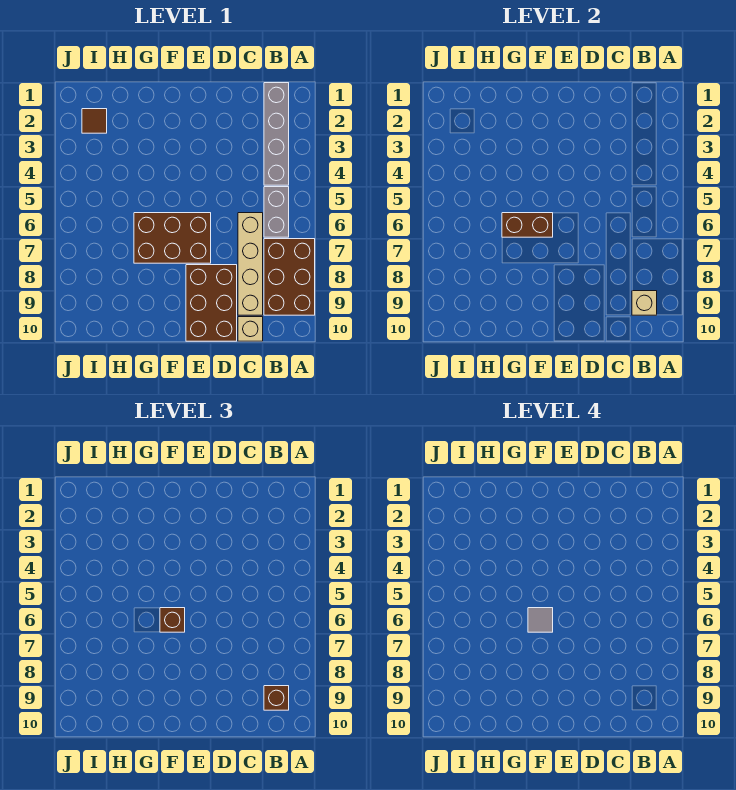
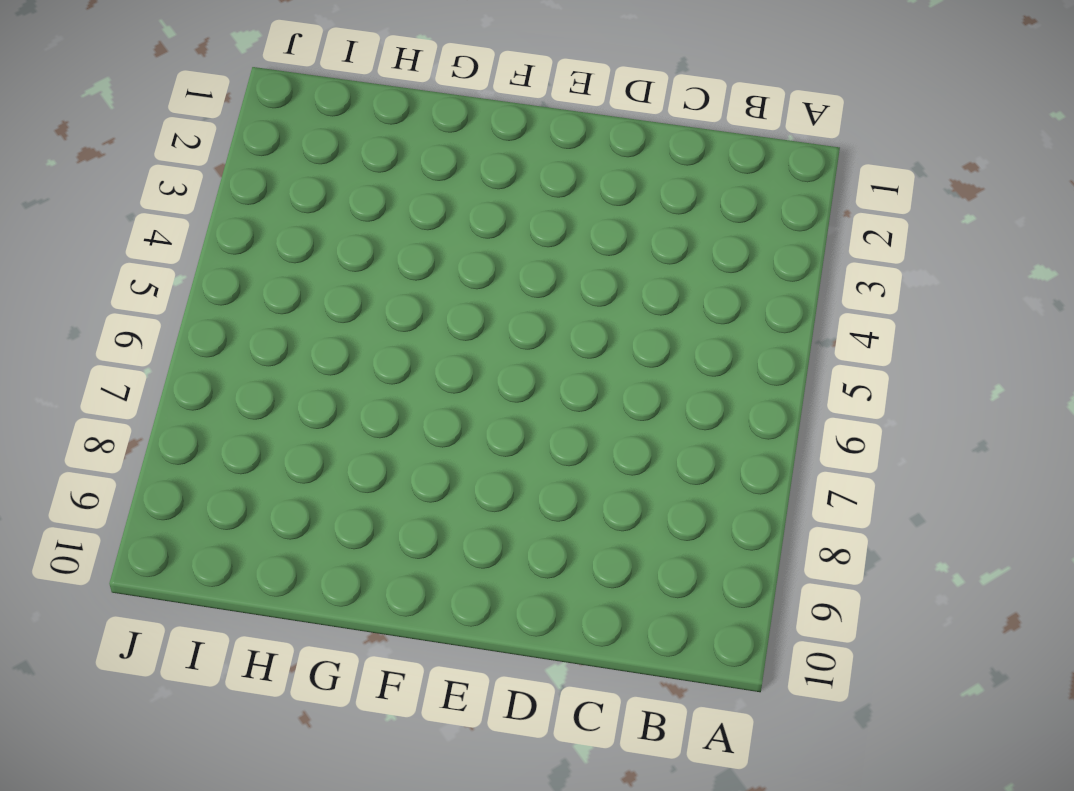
none -> brown 2x3 brick [264,239,315,315]
none -> grey 1x4 brick [264,83,289,185]
none -> grey 1x2 brick [264,187,289,237]

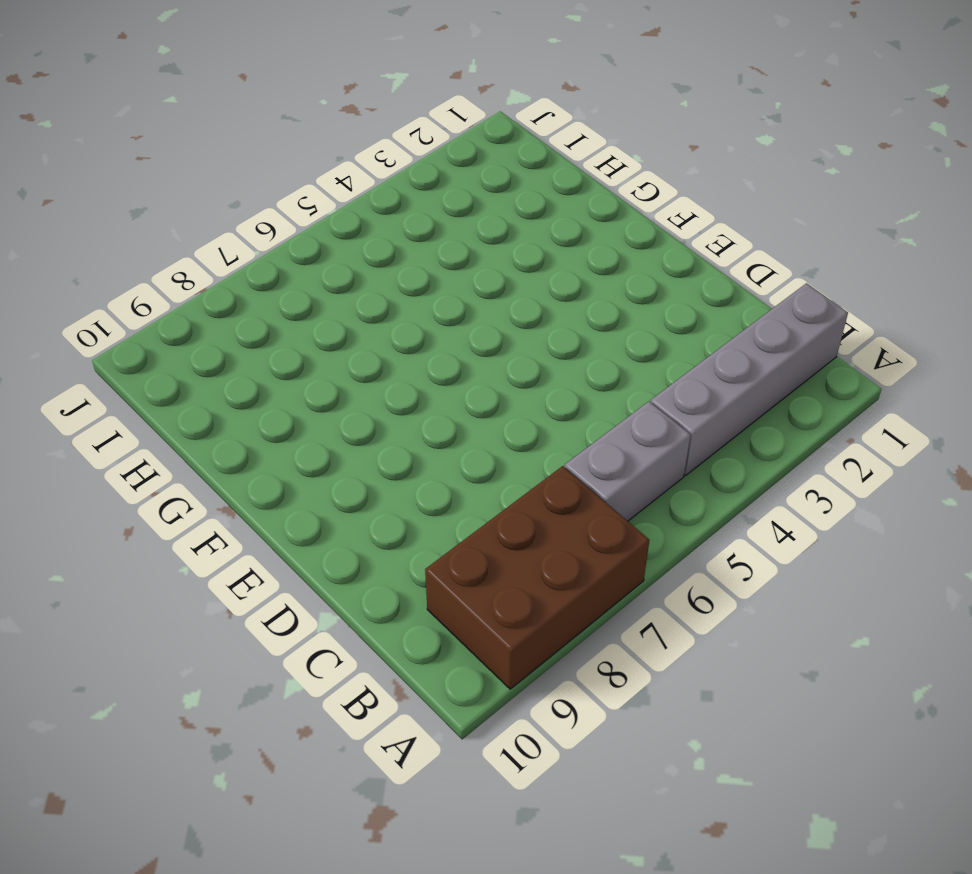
none -> tan 1x4 brick [238,213,263,315]
none -> tan 1x1 brick [238,317,263,341]
none -> brown 2x3 brick [186,265,237,341]

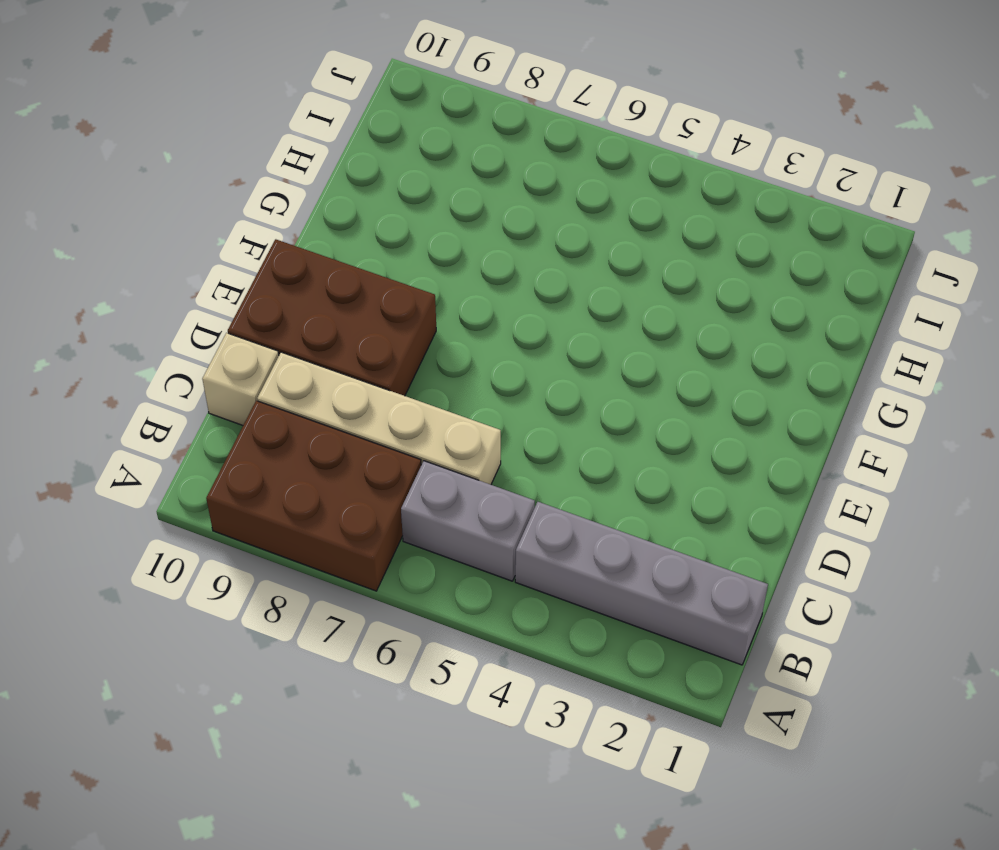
none -> brown 2x3 brick [134,213,211,263]
none -> brown 1x1 tile [82,109,107,133]
none -> tan 1x1 brick [632,291,657,315]

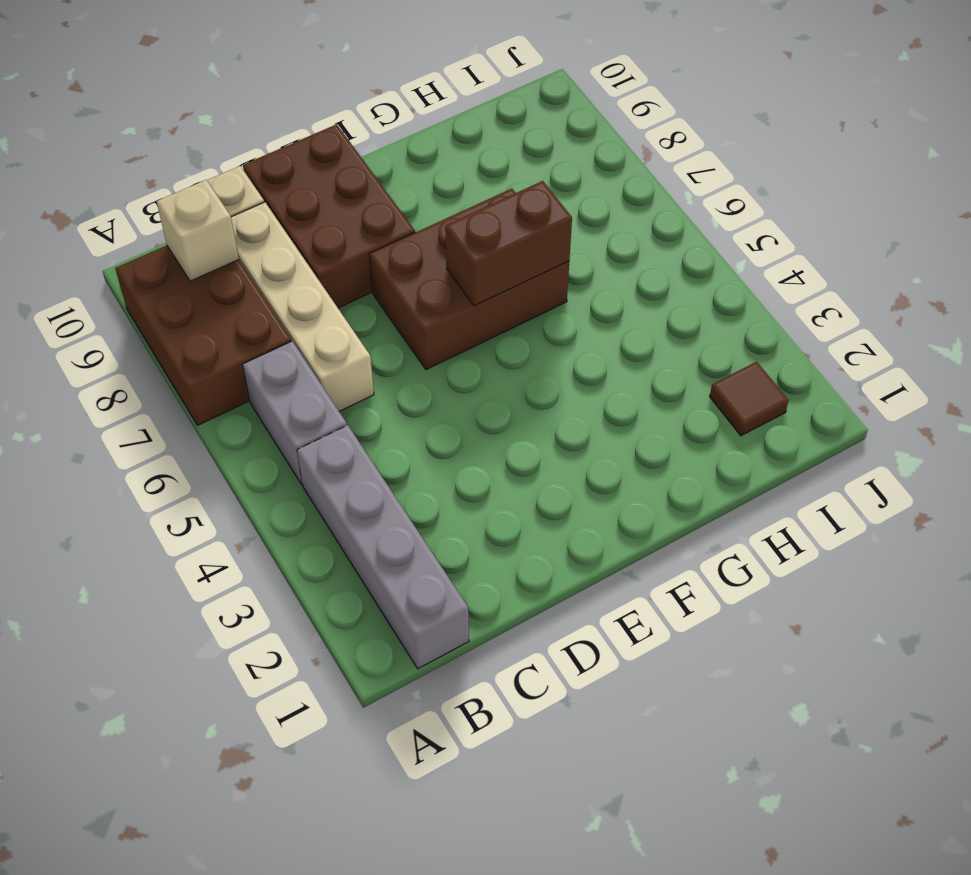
none -> brown 1x1 brick [264,686,289,710]
none -> brown 1x1 brick [160,608,185,632]
none -> grey 1x1 tile [528,608,553,632]

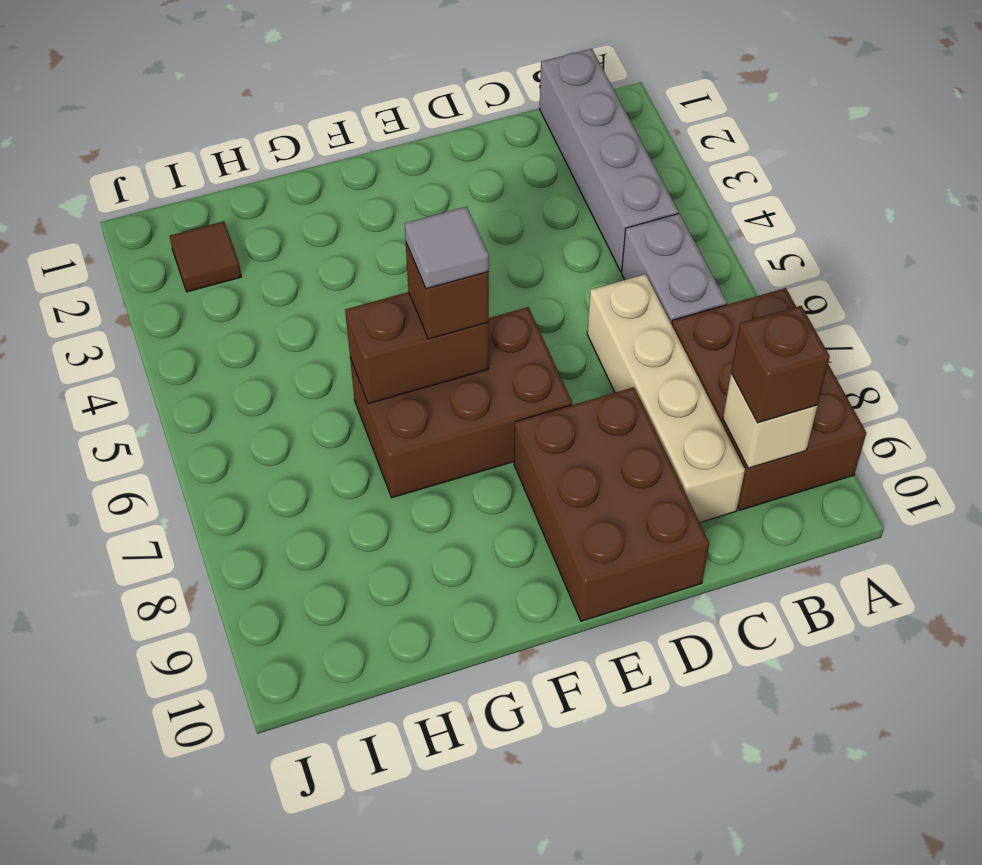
none -> tan 1x1 brick [238,317,263,341]

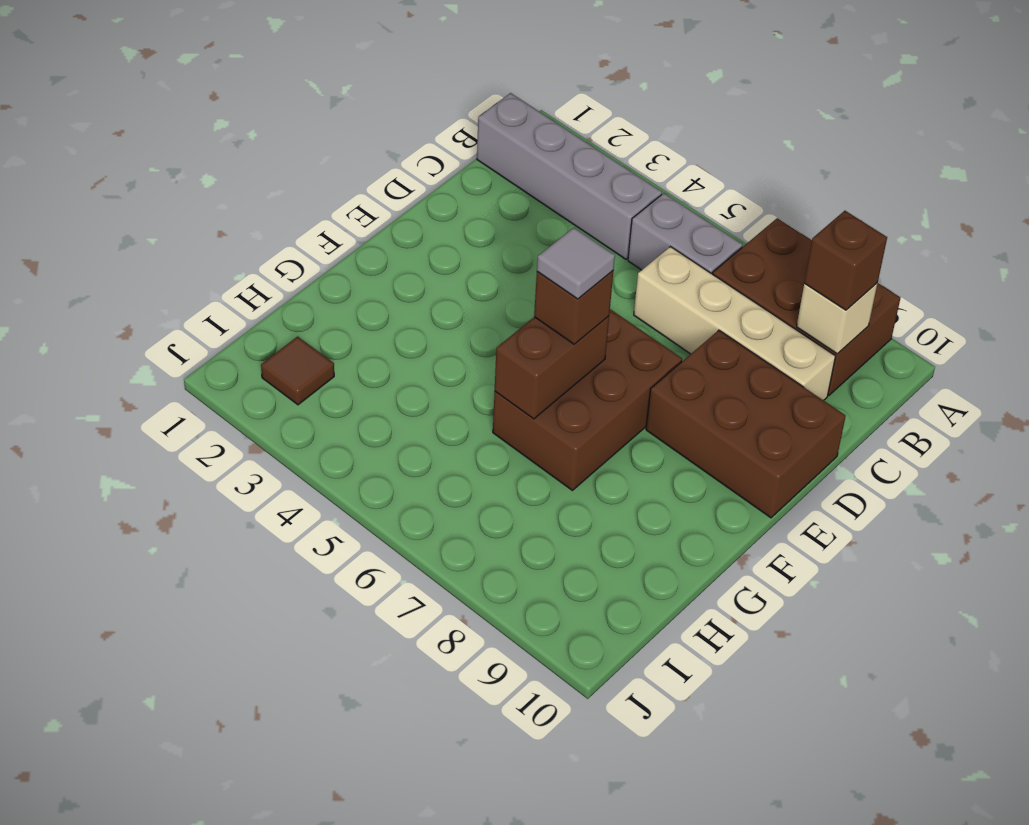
none -> tan 1x1 brick [238,317,263,341]

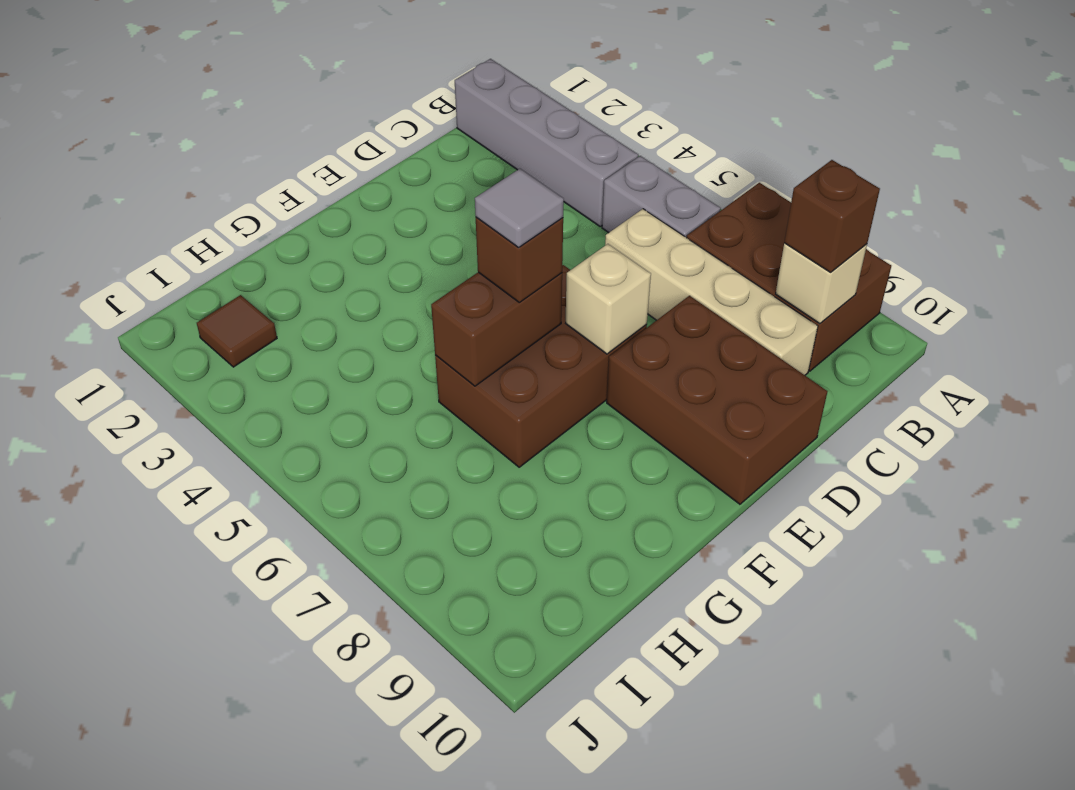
tan 1x1 brick [566,244,651,354] -> tan 1x1 brick moved to [238,317,263,341]

